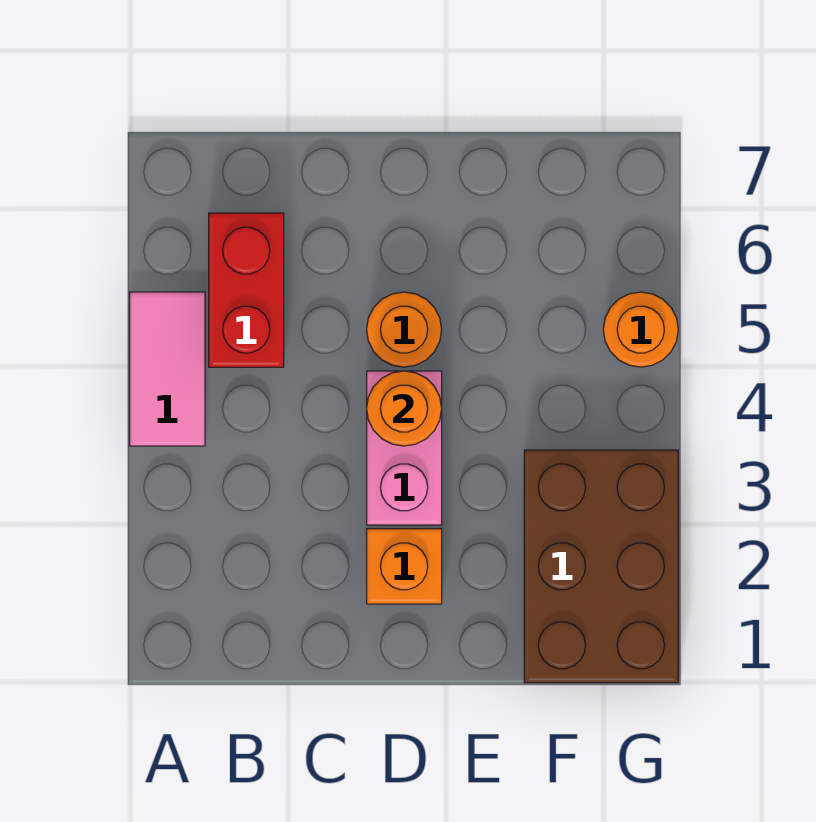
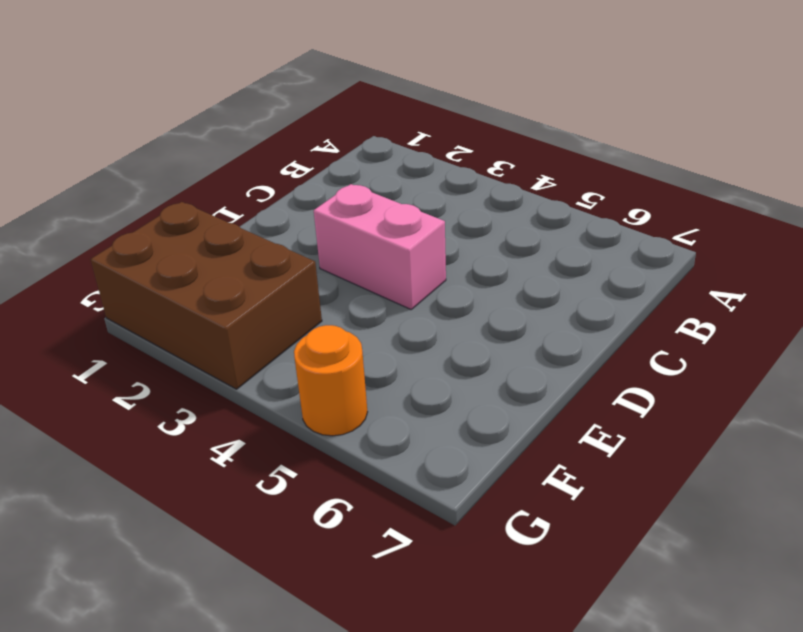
none -> pink 1x2 tile [130,292,205,446]
none -> red 1x2 brick [209,213,284,367]

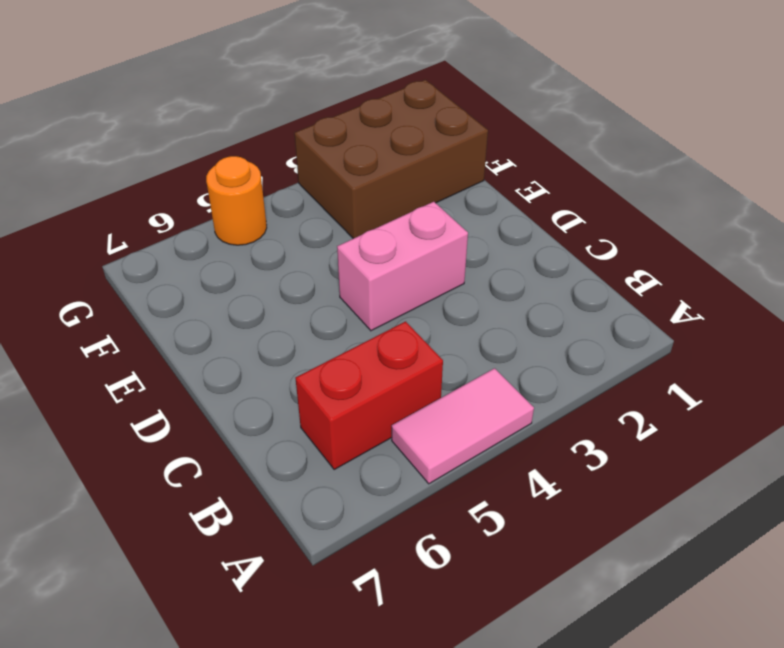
none -> orange 1x1 brick [367,529,442,604]
none -> orange 1x1 round brick [367,292,442,367]

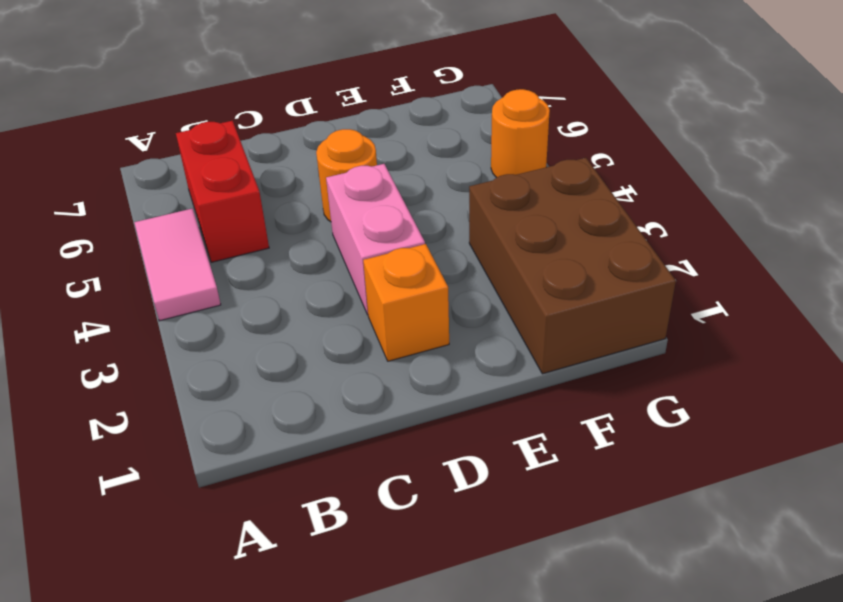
none -> orange 1x1 round brick [367,371,442,446]

